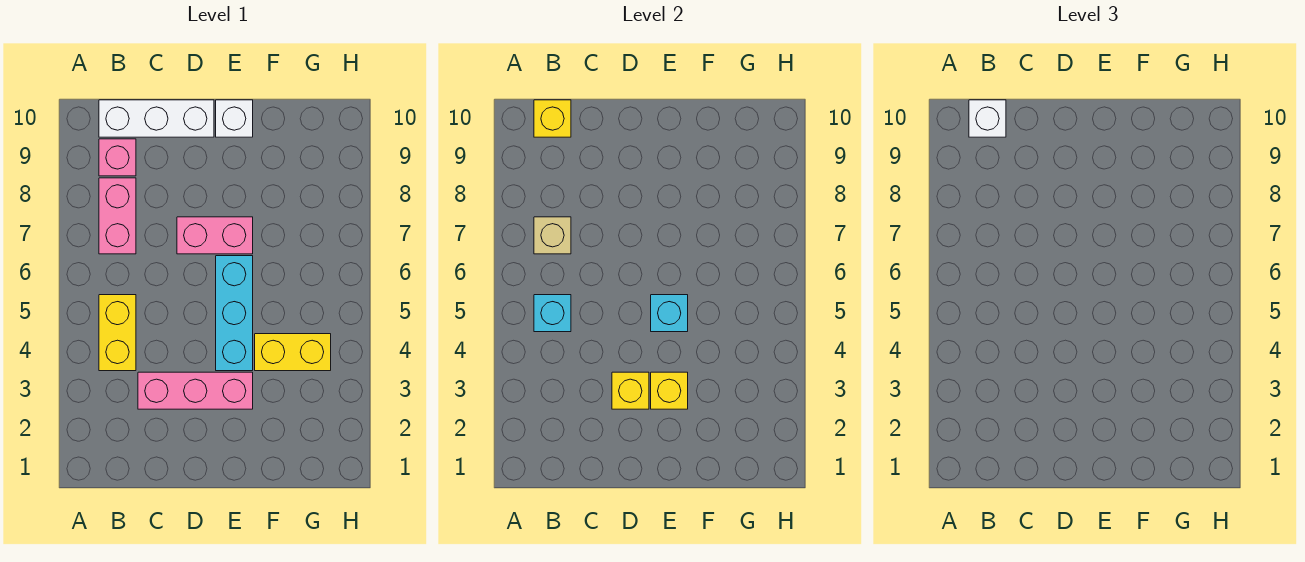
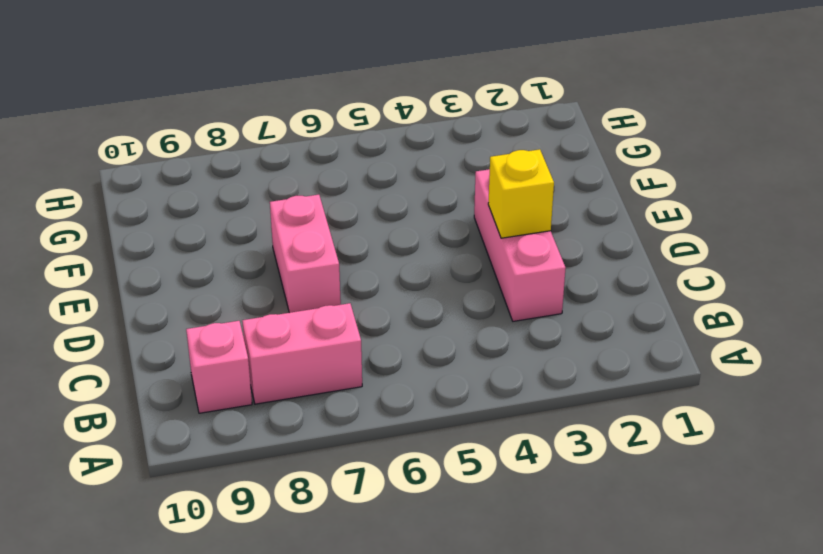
none -> yellow 1x2 brick [99,295,136,371]
none -> white 1x3 brick [99,100,214,137]
none -> cyan 1x3 brick [216,256,253,371]

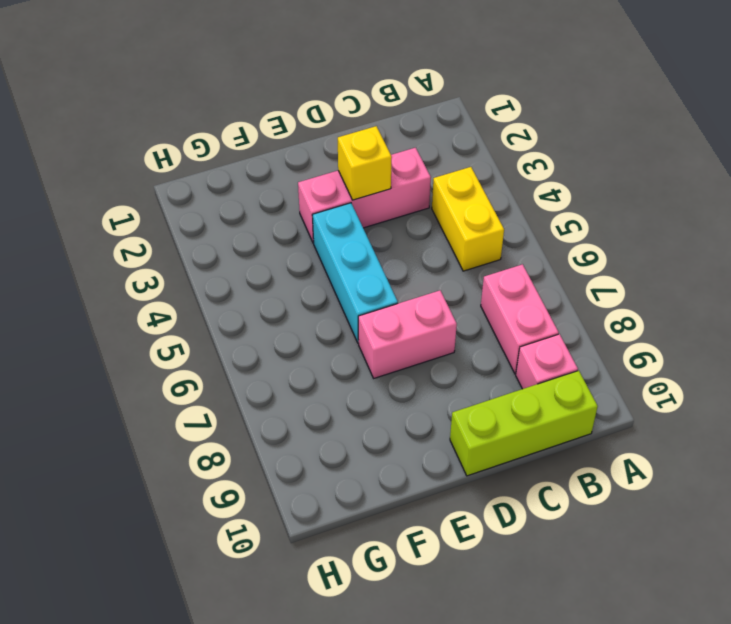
lime 1x3 brick [450,371,598,476] -> white 1x3 brick [99,100,214,137]
none -> white 1x1 brick [216,100,253,137]
none -> yellow 1x2 brick [255,334,331,371]
none -> cyan 1x1 brick [534,295,571,332]

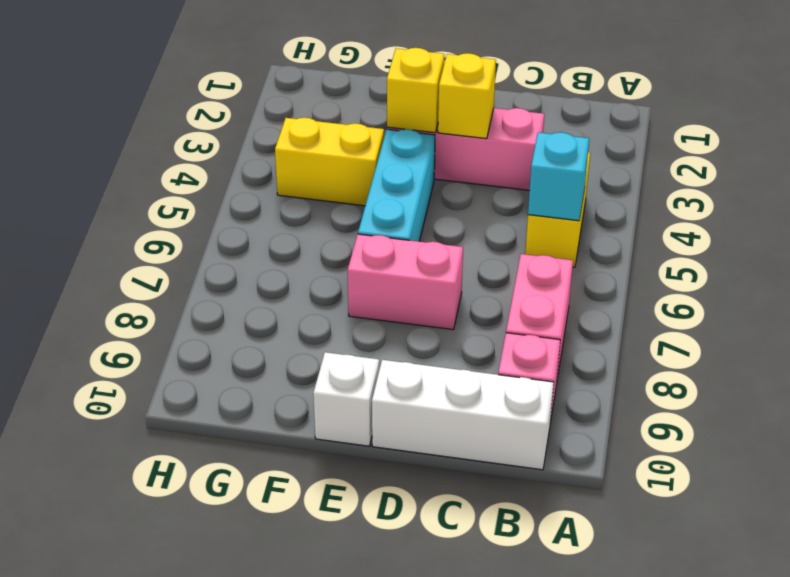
none -> tan 1x1 brick [534,217,571,254]
none -> yellow 1x1 brick [534,100,571,137]
none -> cyan 1x1 brick [651,295,688,332]

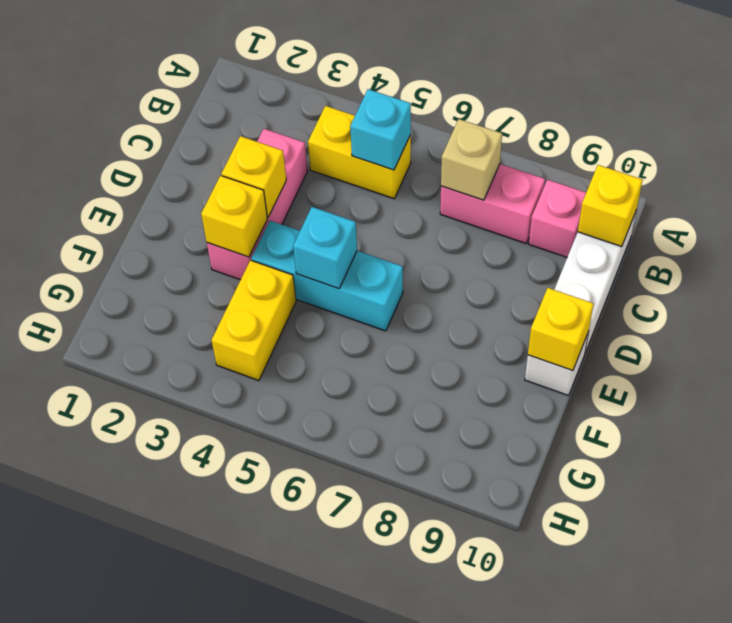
yellow 1x1 brick [528,288,593,371] -> none
none -> pink 1x2 brick [177,217,253,254]
none -> white 1x1 brick [969,100,1006,137]

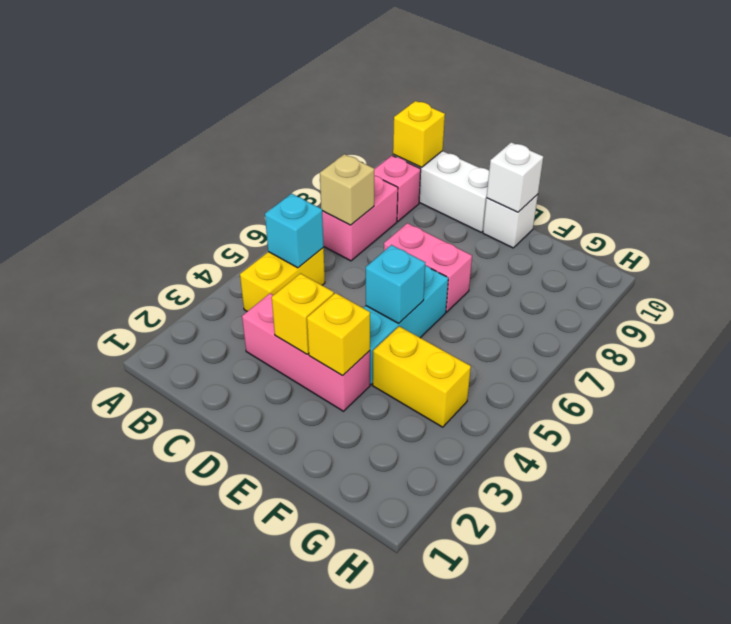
white 1x1 brick [487,142,543,212] -> white 1x1 brick moved to [969,100,1006,137]

